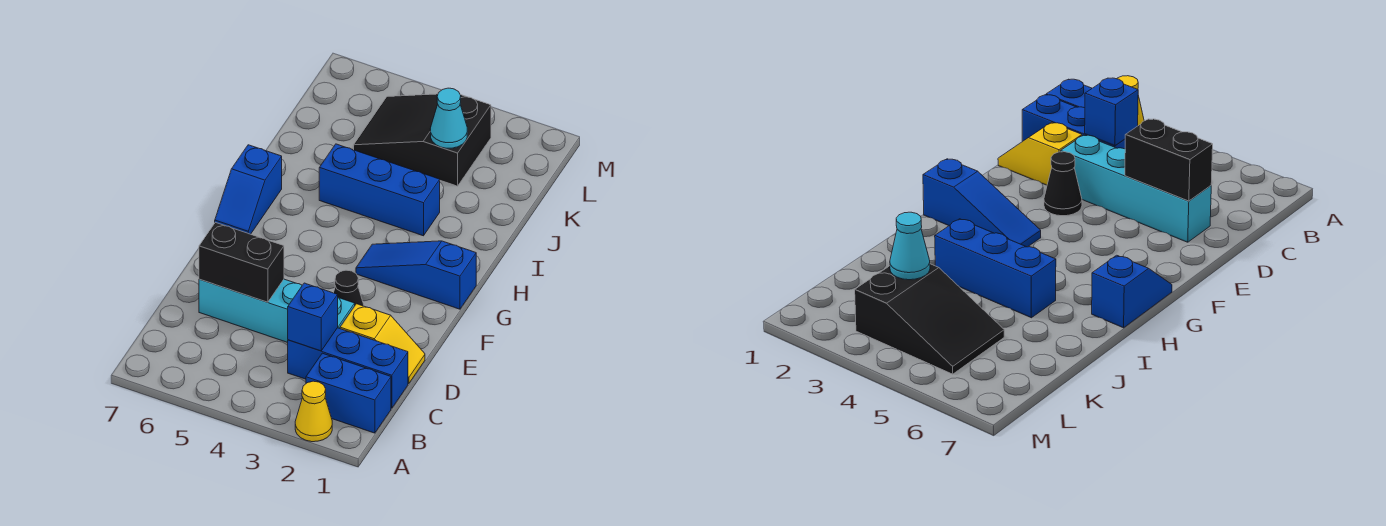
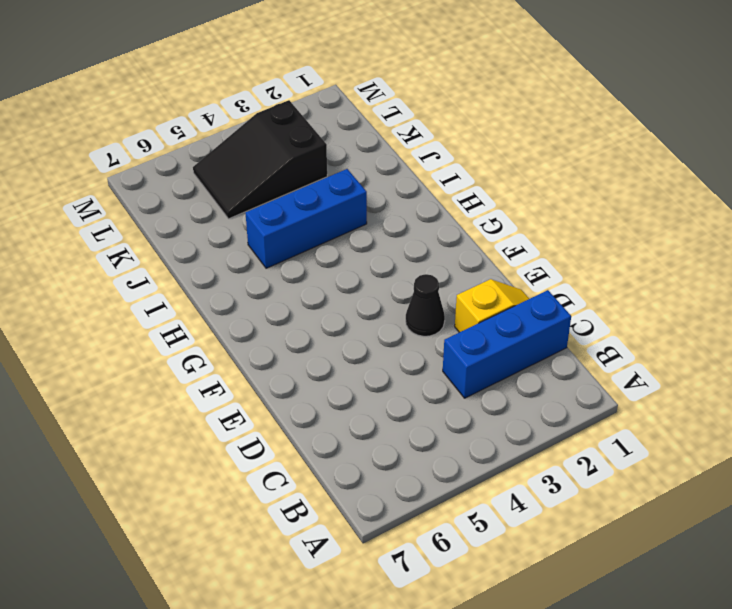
none -> yellow 1x1 cone [295,381,332,442]
none -> blue 1x2 brick [306,353,391,433]
none -> cyan 1x4 brick [199,279,355,343]

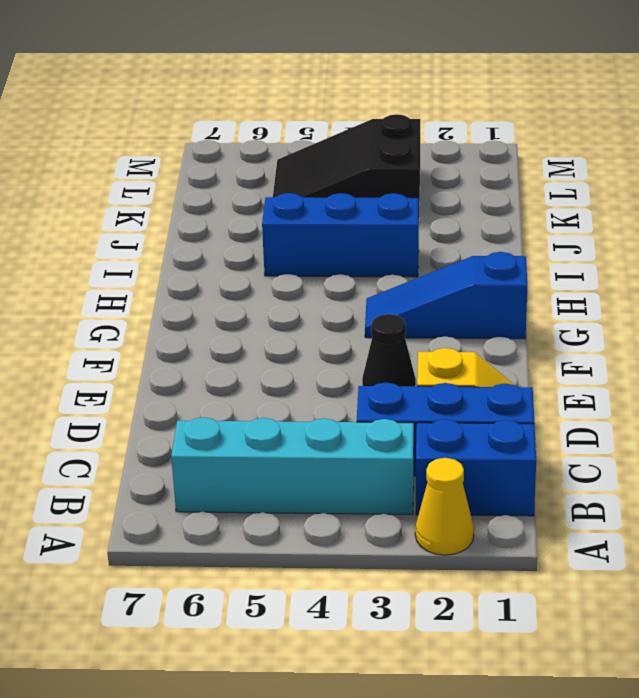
cyan 1x4 brick [171,417,414,515] -> cyan 1x4 brick moved to [199,279,355,343]
none -> blue 1x2 slope [215,145,282,234]
none -> blue 1x1 brick [288,283,338,351]
none -> black 1x2 brick [199,222,284,302]

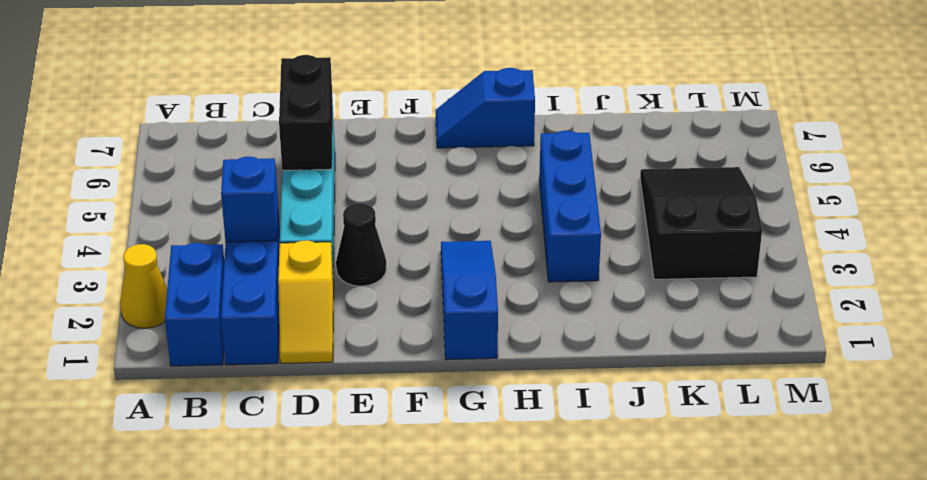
none -> cyan 1x1 cone [430,88,467,148]

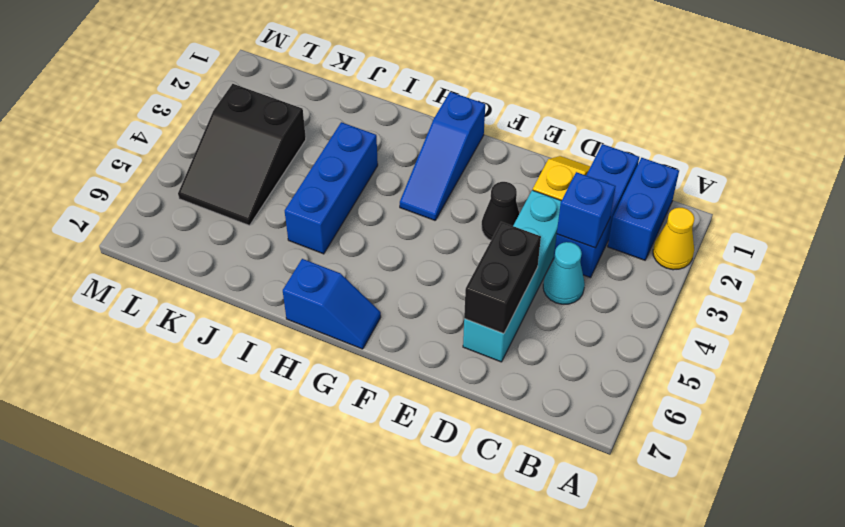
cyan 1x1 cone [543,242,585,304] -> cyan 1x1 cone moved to [430,88,467,148]

